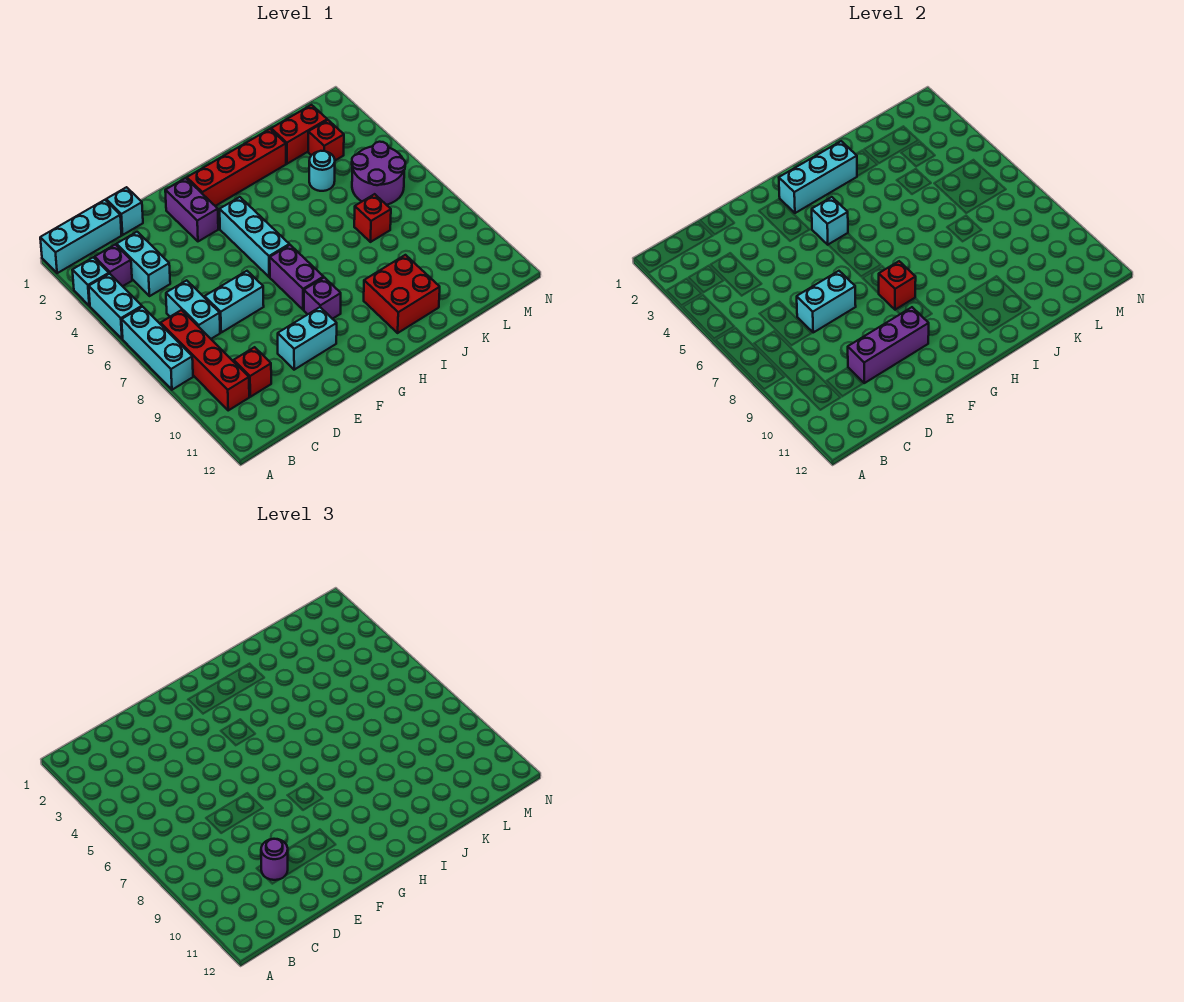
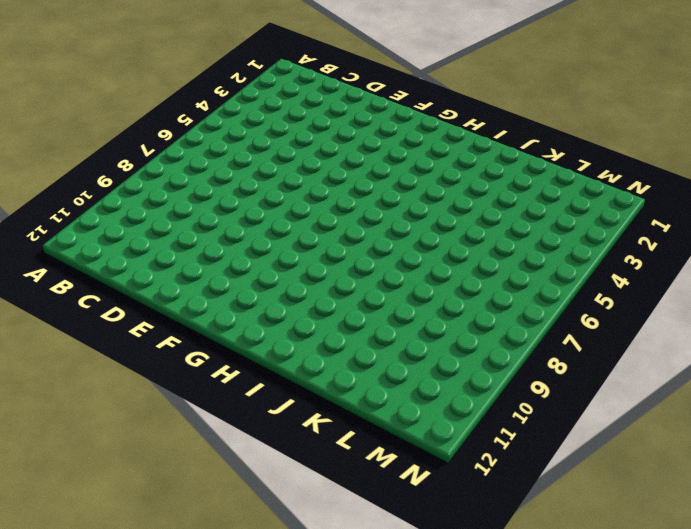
none -> cyan 1x3 brick [40,200,122,273]
none -> cyan 1x1 brick [72,257,109,306]
none -> cyan 1x2 brick [89,274,142,339]

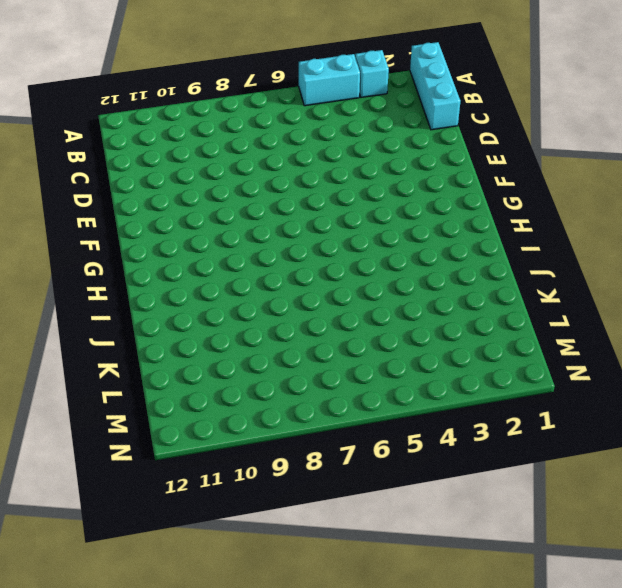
none -> cyan 1x3 brick [122,307,193,390]
none -> purple 1x1 brick [95,244,132,286]
none -> red 1x4 brick [161,310,249,410]

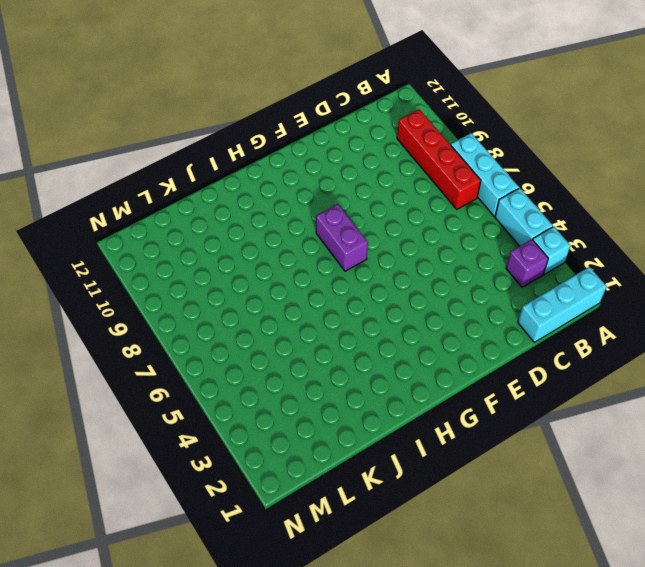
none -> cyan 1x2 brick [117,232,170,296]
none -> cyan 1x2 brick [166,280,220,339]
none -> red 1x1 brick [234,347,271,397]

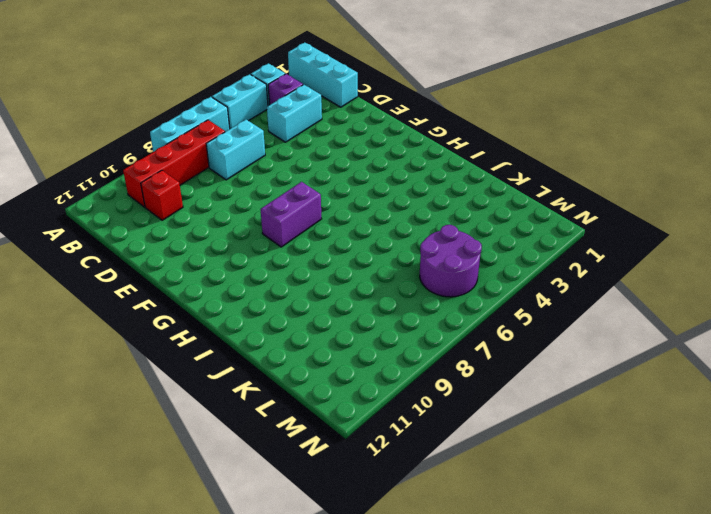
none -> cyan 1x1 brick [106,187,143,235]
none -> cyan 1x2 brick [205,271,264,332]
none -> cyan 1x2 brick [278,307,337,370]

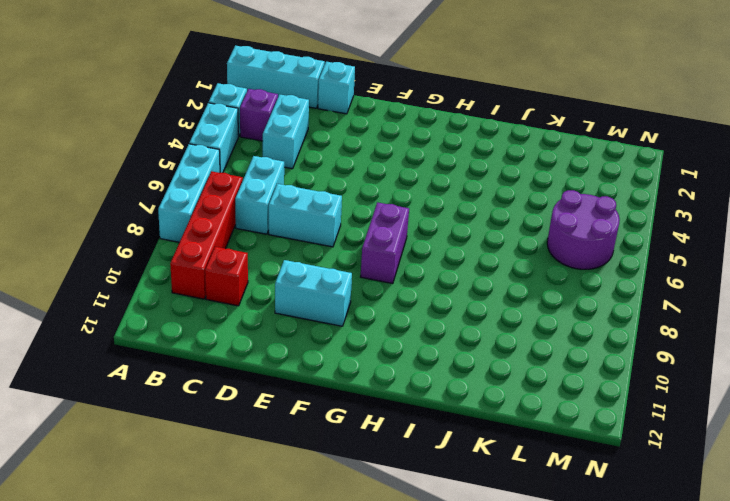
none -> purple 1x2 brick [165,178,218,241]
none -> red 1x4 brick [187,129,286,206]
none -> cyan 1x3 brick [220,197,289,277]

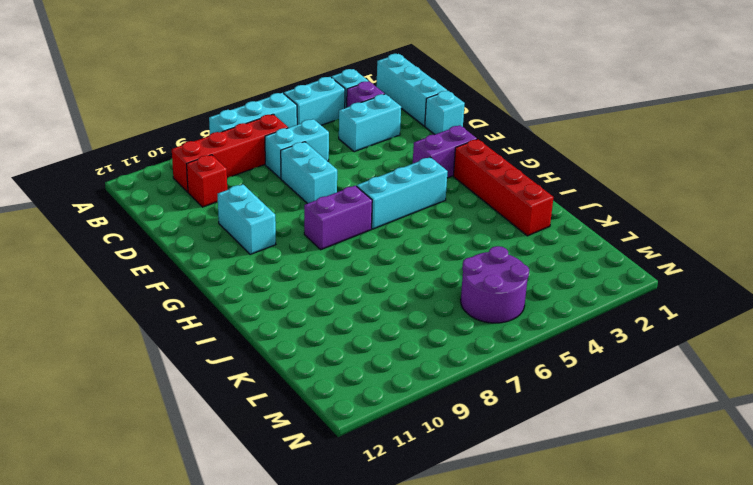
none -> purple 1x1 brick [304,277,341,319]
none -> red 2x2 brick [364,255,440,333]
none -> red 1x2 brick [271,105,327,164]

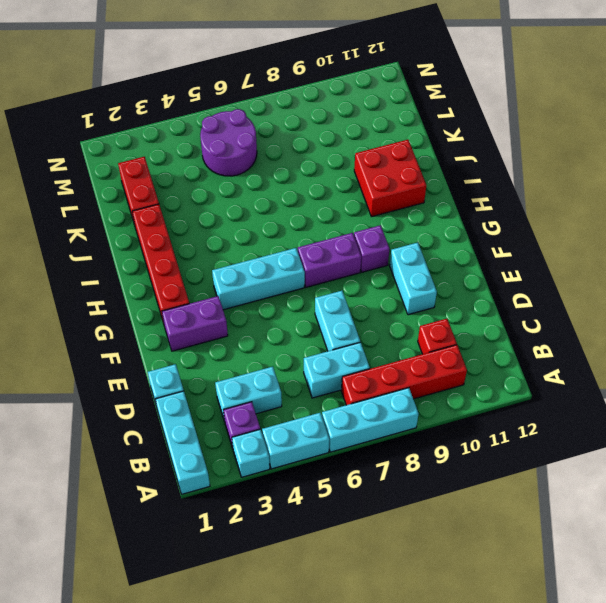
none -> cyan 1x1 round brick [309,151,335,191]
none -> red 1x1 brick [354,194,391,242]
none -> red 1x1 brick [308,120,344,160]

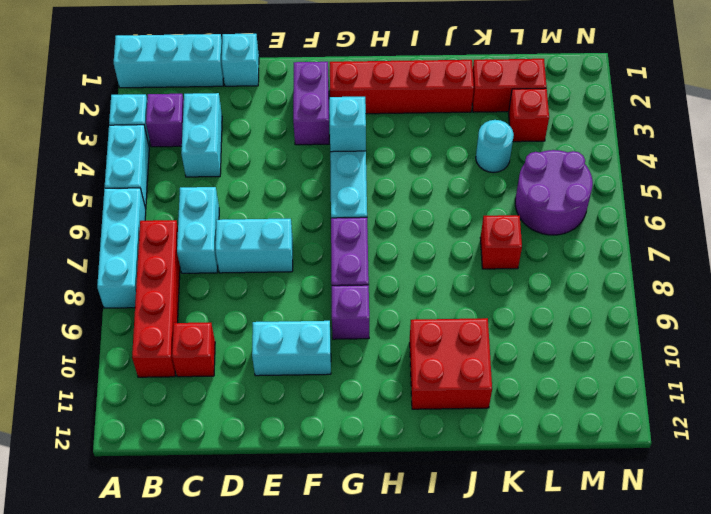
none -> cyan 1x2 brick [797,271,856,332]
none -> purple 1x3 brick [848,307,929,383]
none -> cyan 1x3 brick [779,141,857,213]

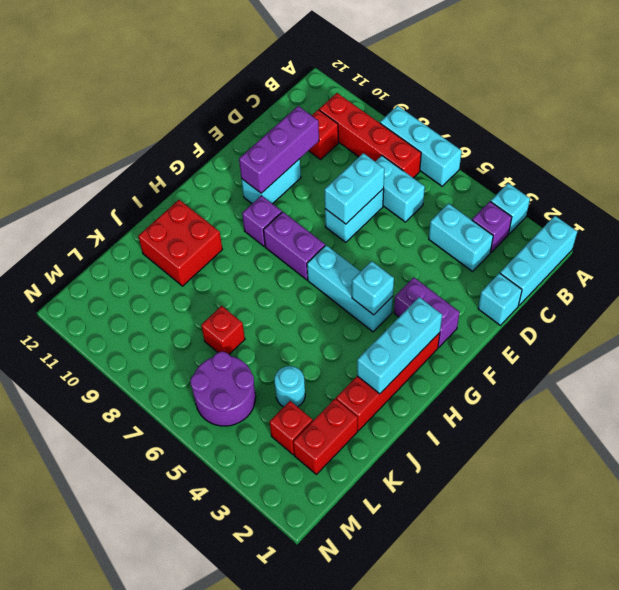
none -> cyan 1x2 brick [89,274,142,339]
none -> red 1x1 brick [879,261,916,310]
none -> purple 1x1 round brick [261,839,288,880]

